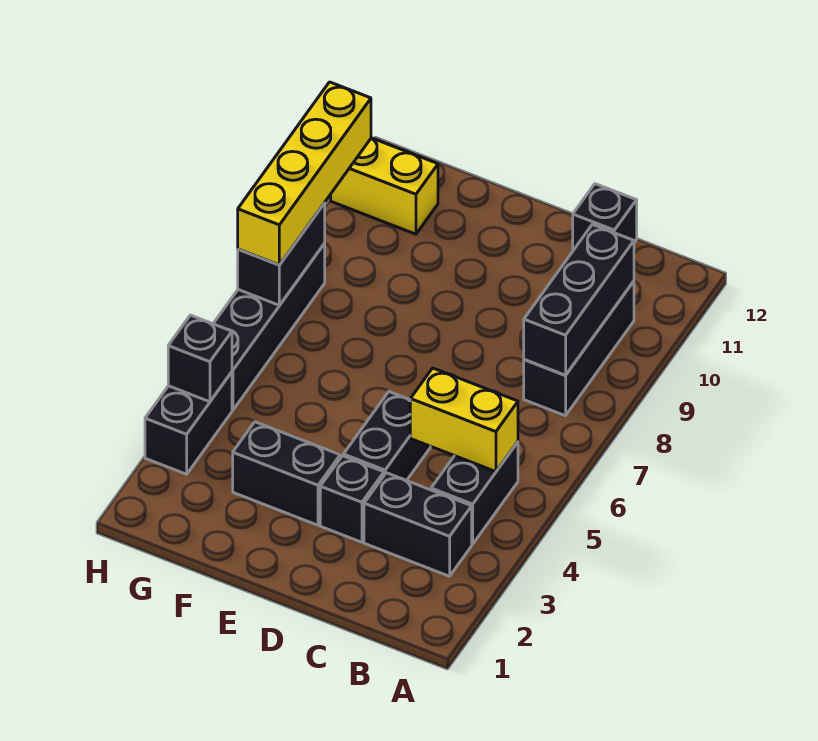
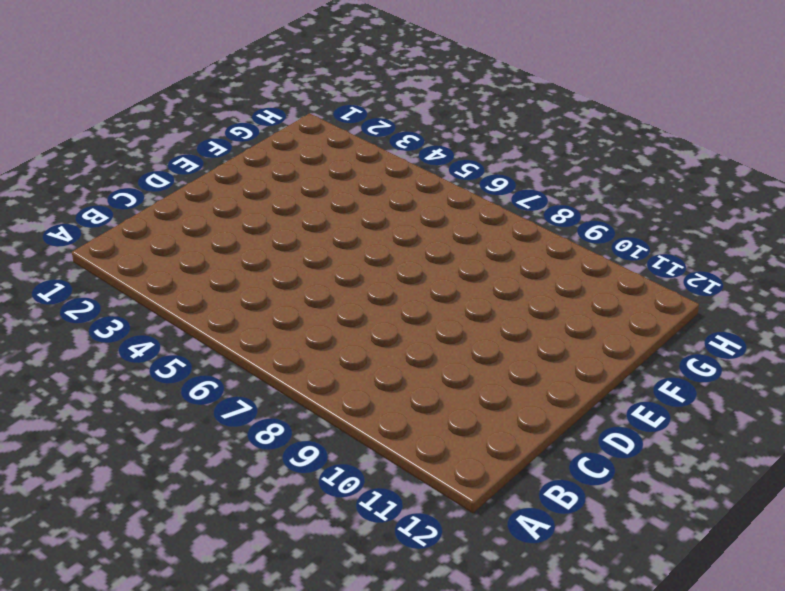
none -> black 1x2 brick [364,473,472,576]
none -> black 1x2 brick [431,442,518,544]
none -> black 1x3 brick [524,281,634,416]

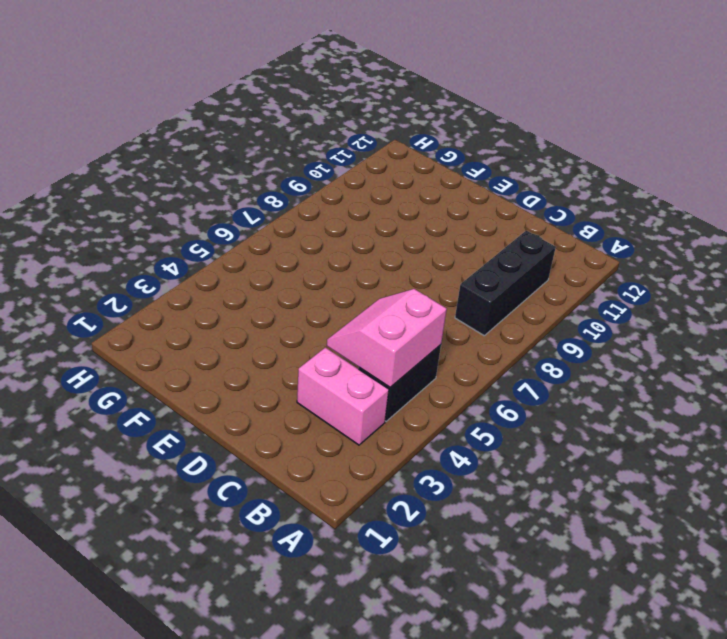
pink 1x2 brick [297,348,389,445] -> black 1x2 brick [364,473,472,576]
pink 2x2 slope [327,289,447,387] -> yellow 1x2 brick [410,368,518,472]
none -> black 1x1 brick [573,184,637,250]
none -> black 1x1 brick [320,456,384,542]
none -> black 1x2 brick [343,392,430,481]

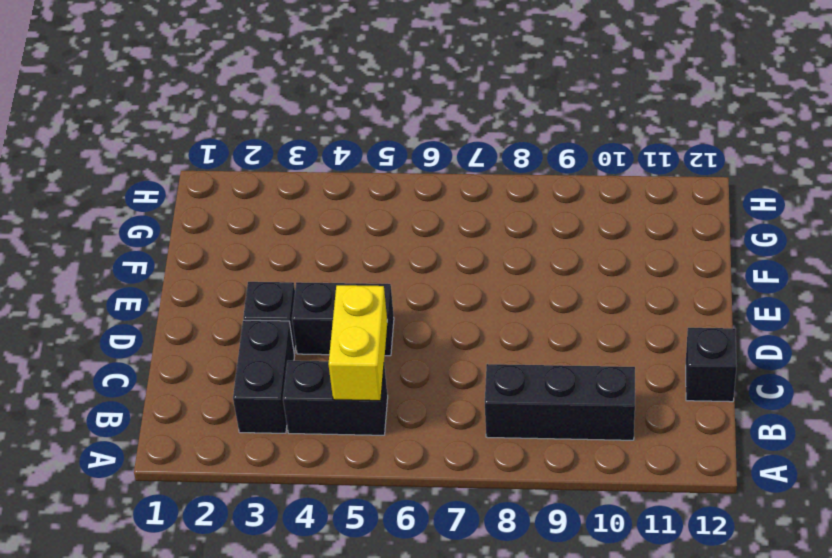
none -> black 1x2 brick [233,422,340,525]
none -> yellow 1x2 brick [331,138,438,234]
none -> black 1x2 brick [145,372,232,474]

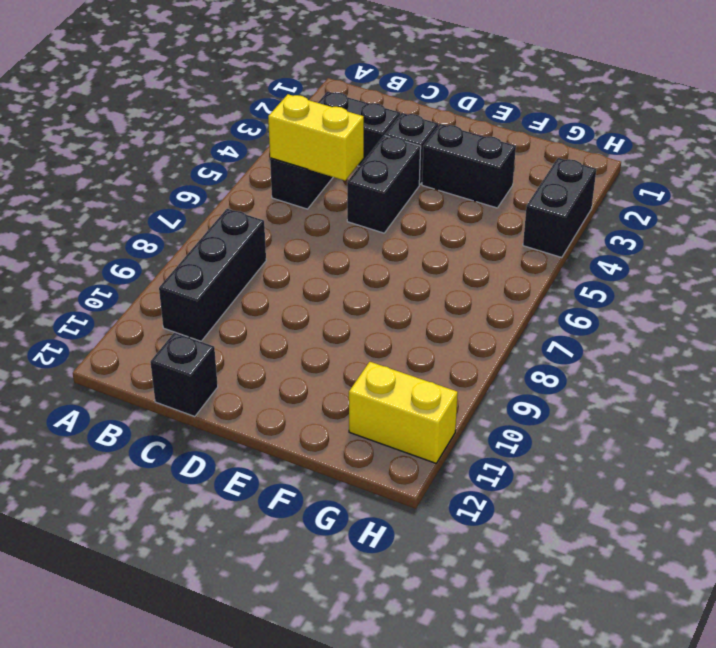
none -> black 1x4 brick [213,243,325,410]
none -> black 1x3 brick [524,224,634,375]
none -> black 1x1 brick [168,315,232,402]

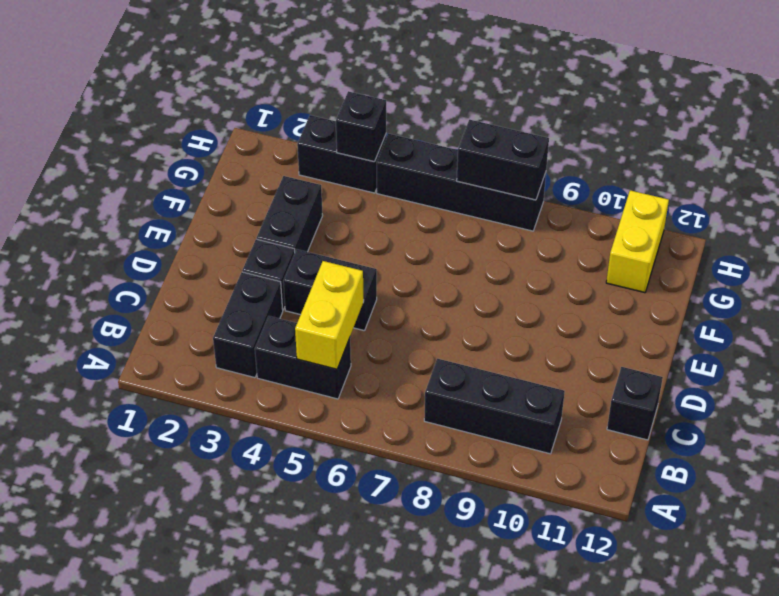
none -> black 1x3 brick [524,224,634,375]
none -> yellow 1x4 brick [238,82,371,265]

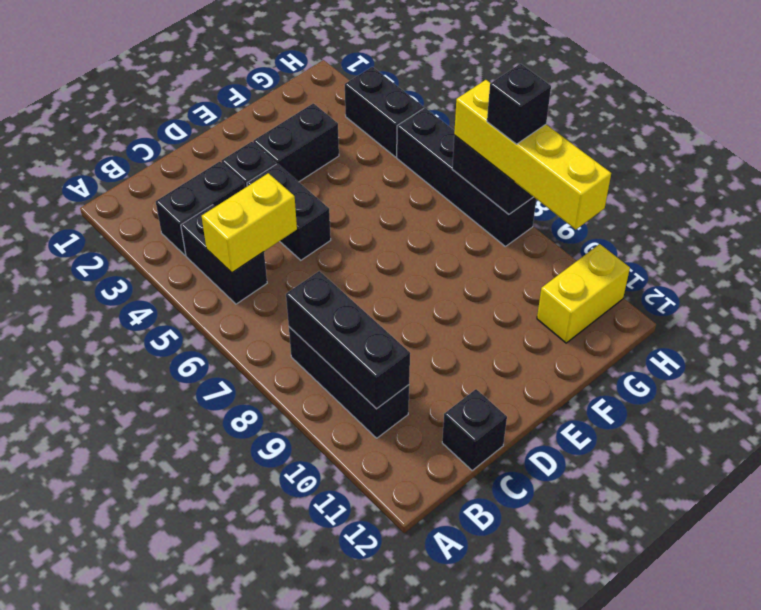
black 1x1 brick [487,64,551,144] -> black 1x1 brick moved to [168,315,232,402]

